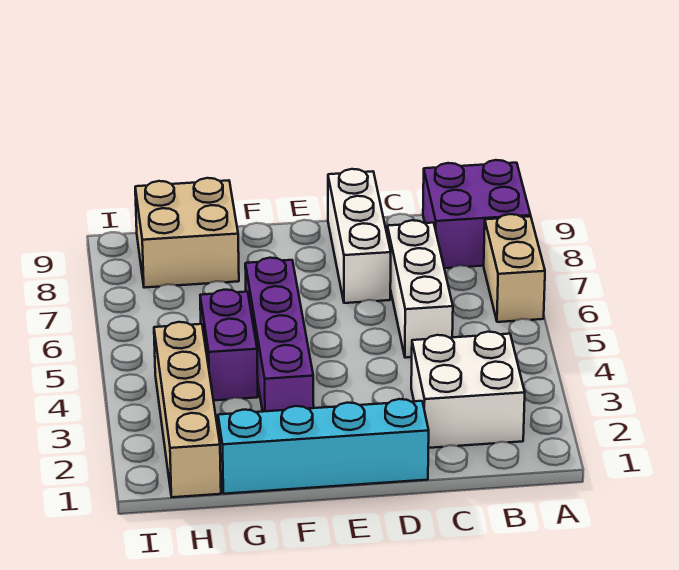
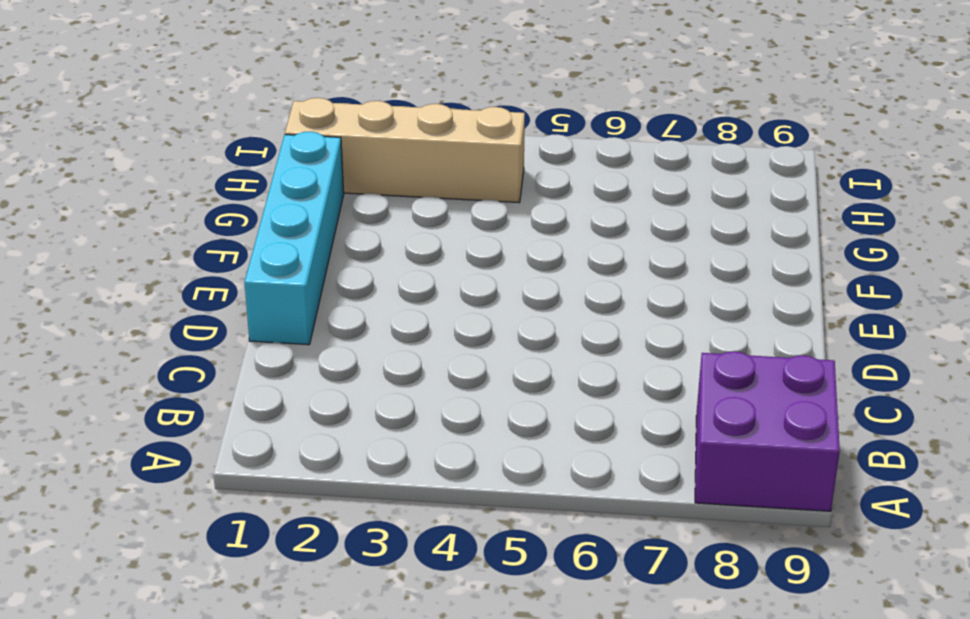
none -> tan 1x2 brick [484,214,545,322]
none -> white 2x2 brick [411,332,525,448]

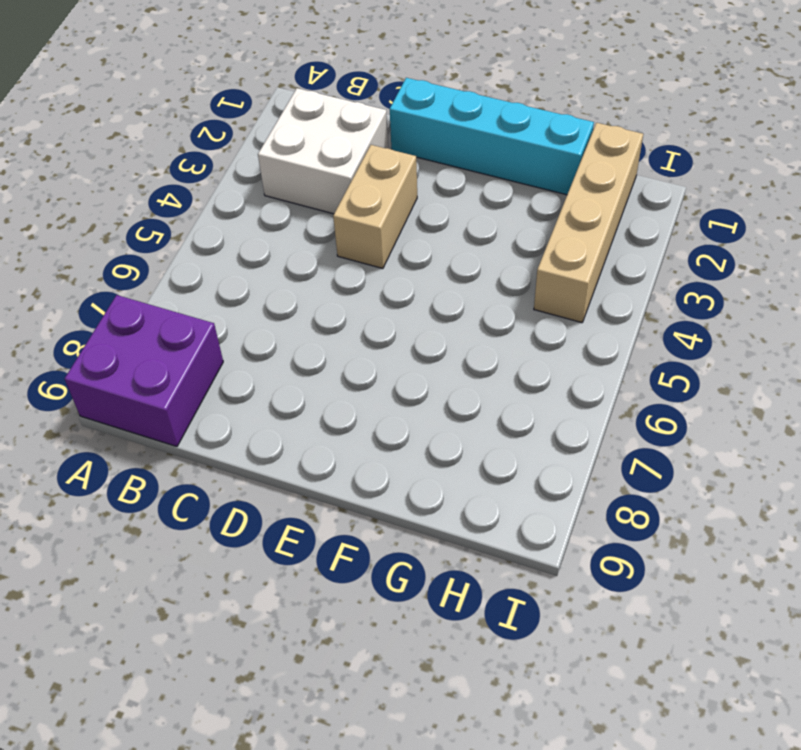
tan 1x2 brick [333,145,417,269] -> tan 1x2 brick moved to [484,214,545,322]
none -> white 1x3 brick [387,220,453,358]
none -> white 1x3 brick [328,169,391,303]

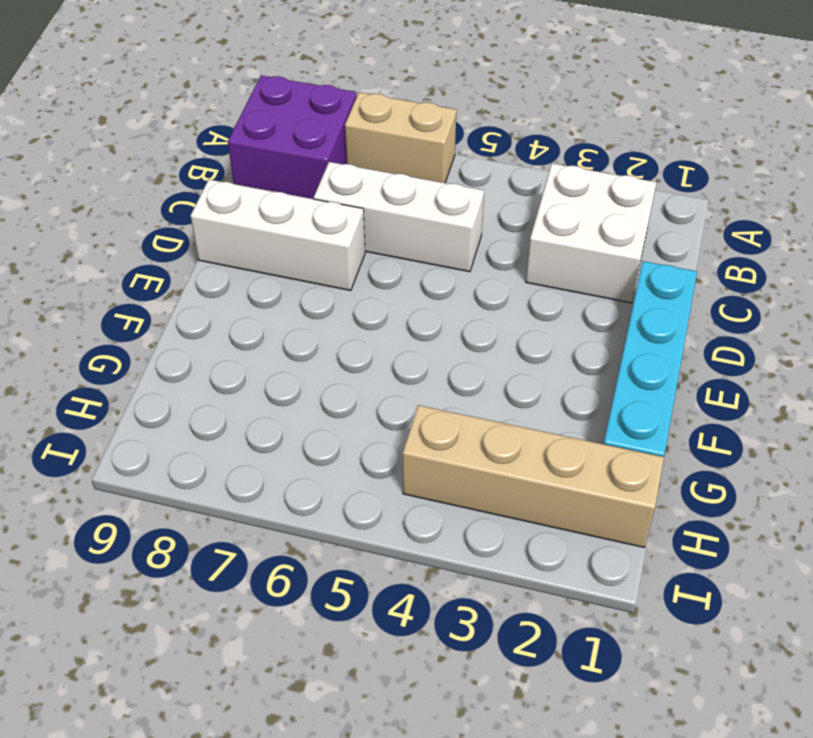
none -> purple 1x4 brick [245,258,314,412]
none -> purple 1x2 brick [200,290,258,400]

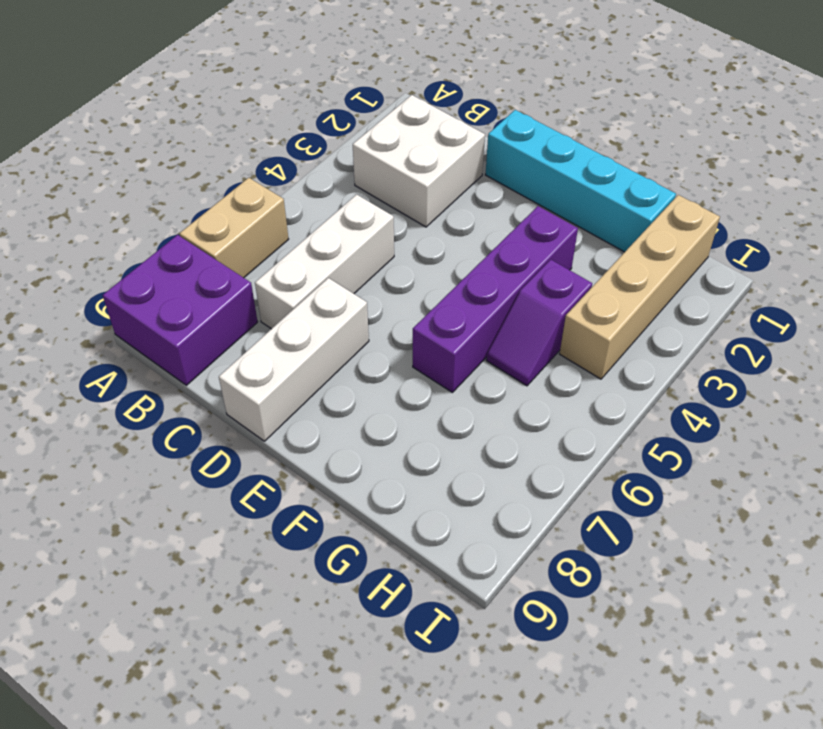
purple 1x2 slope [486,260,592,386] -> purple 1x2 brick [200,290,258,400]
none -> tan 2x2 brick [135,178,239,288]

